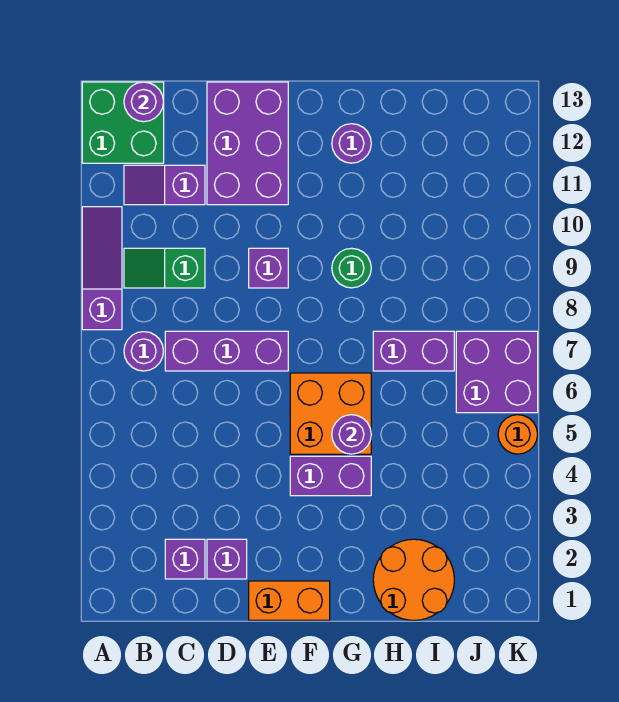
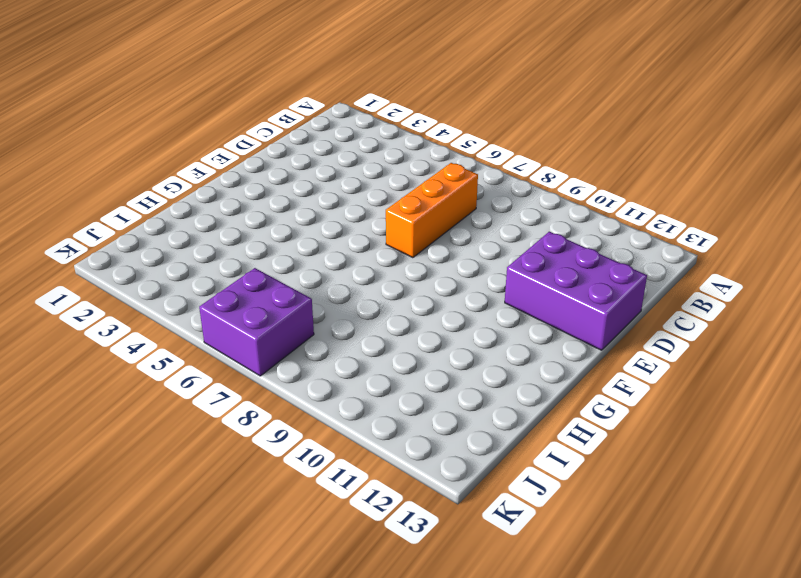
orange 1x3 brick [386,163,478,258] -> purple 1x3 brick [165,331,288,371]
none -> purple 1x3 slope [82,207,122,330]
none -> green 2x2 brick [82,82,164,163]
none -> purple 1x1 round brick [124,332,163,371]

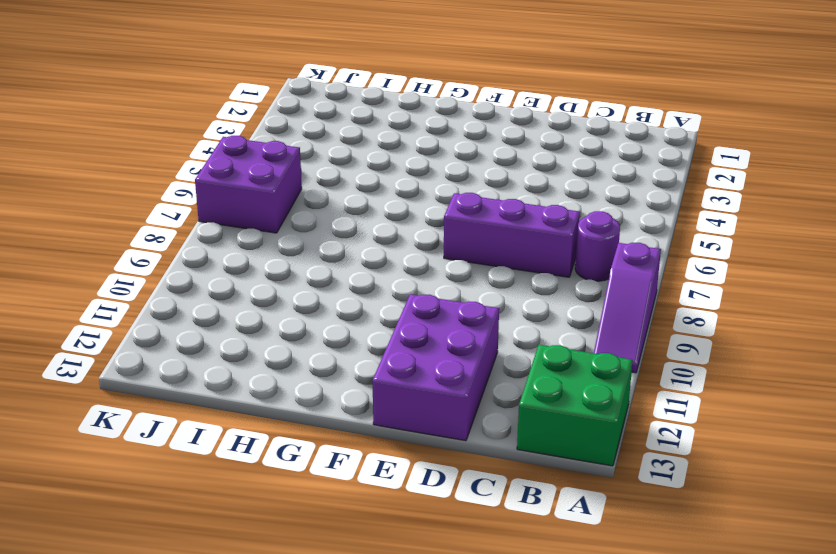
none -> green 1x2 slope [124,248,205,288]
none -> purple 1x2 slope [124,165,205,205]
none -> purple 1x1 brick [165,539,205,579]

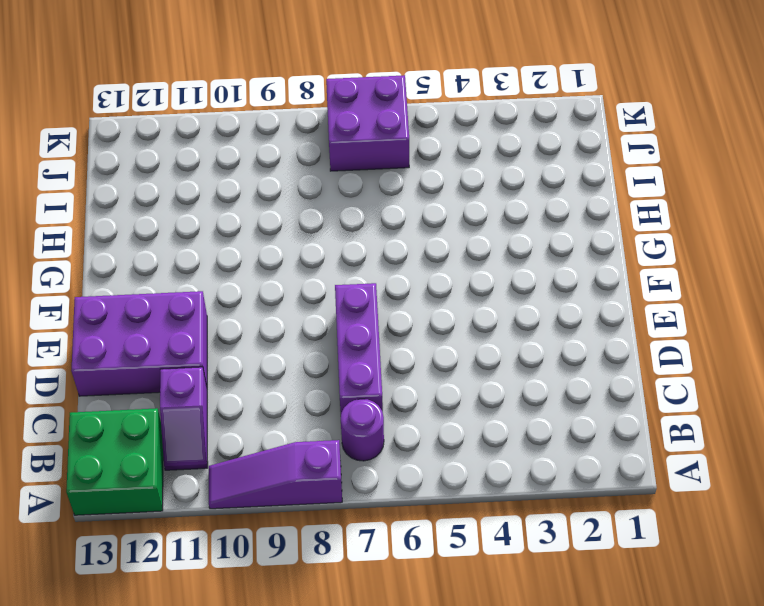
none -> green 1x2 slope [124,248,205,288]
none -> purple 1x1 brick [165,539,205,579]
none -> purple 1x1 brick [207,539,247,579]

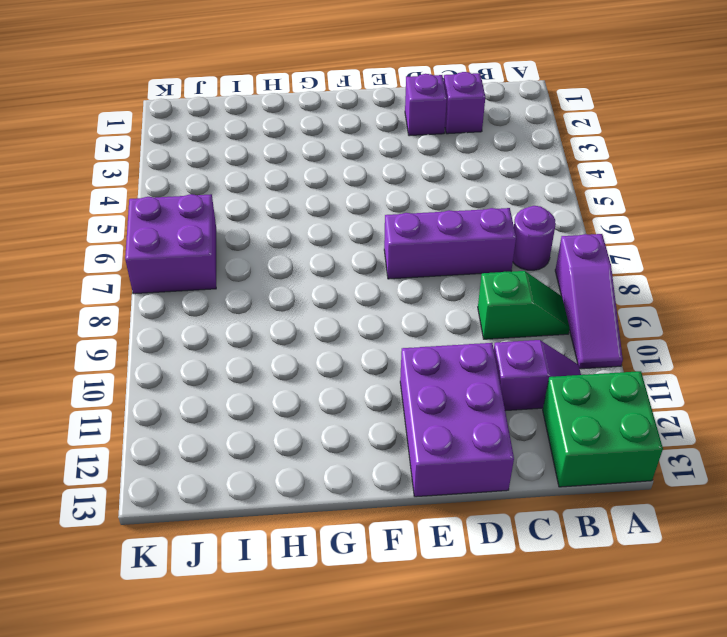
none -> orange 1x2 brick [249,581,330,620]
none -> purple 1x1 brick [249,248,288,288]
none -> purple 1x2 brick [290,456,371,496]

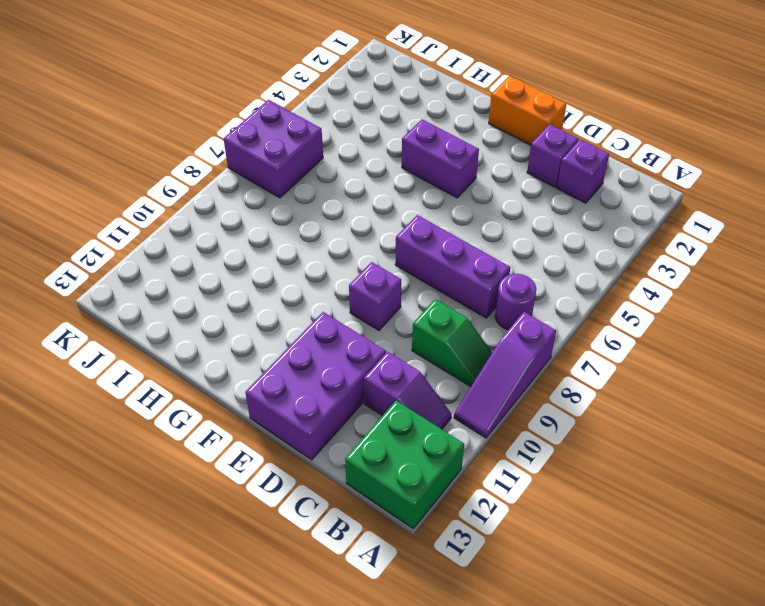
none -> orange 2x2 brick [290,373,371,454]
none -> green 1x1 round brick [332,248,371,288]
none -> purple 1x1 round brick [332,124,371,163]

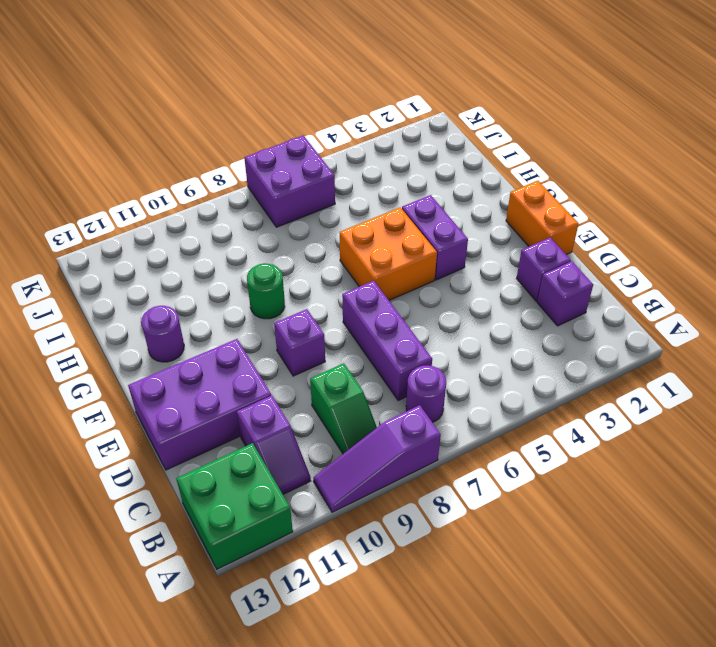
none -> orange 2x2 round brick [373,539,454,620]
none -> purple 1x2 brick [373,331,454,371]
none -> orange 1x1 round brick [498,415,538,454]

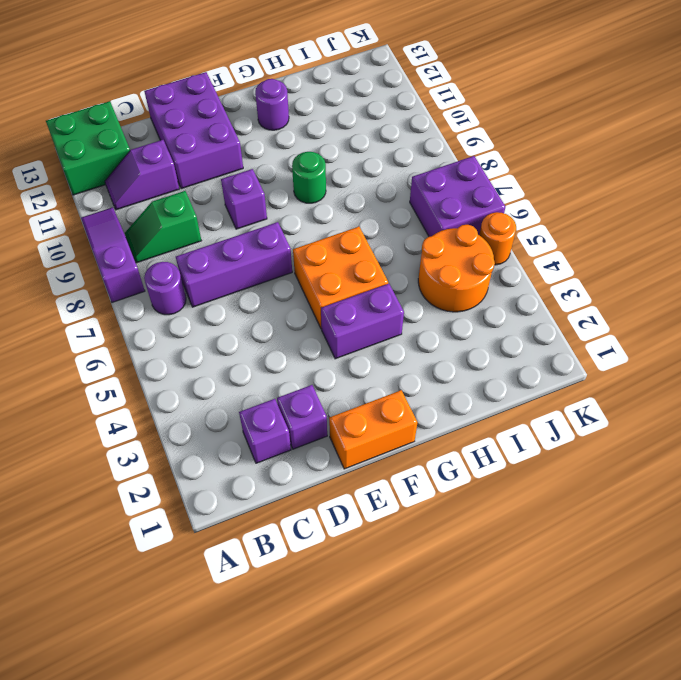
orange 2x2 round brick [418,225,495,312] -> orange 2x2 round brick moved to [373,539,454,620]
none -> purple 1x2 brick [373,331,454,371]
none -> purple 1x1 round brick [124,82,163,122]
none -> purple 1x1 round brick [332,415,371,454]

